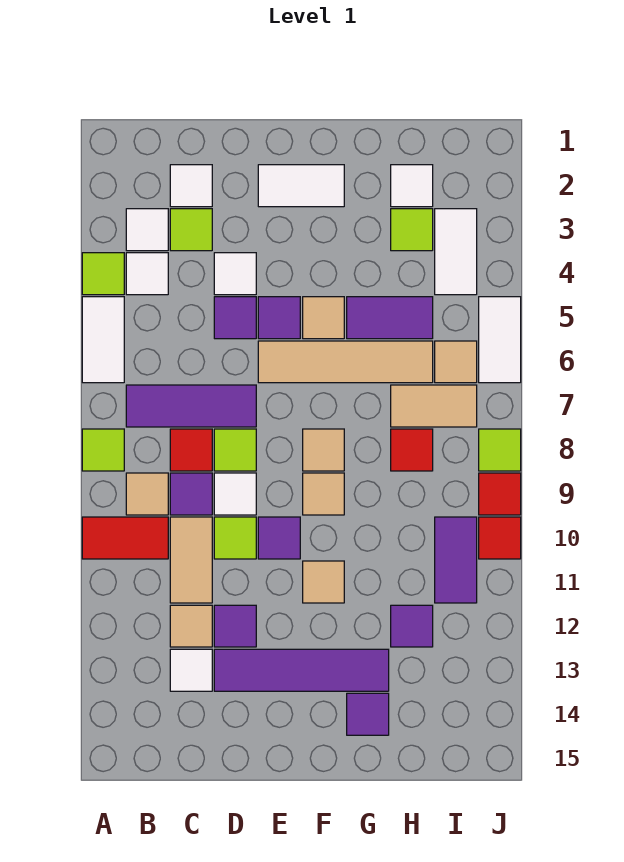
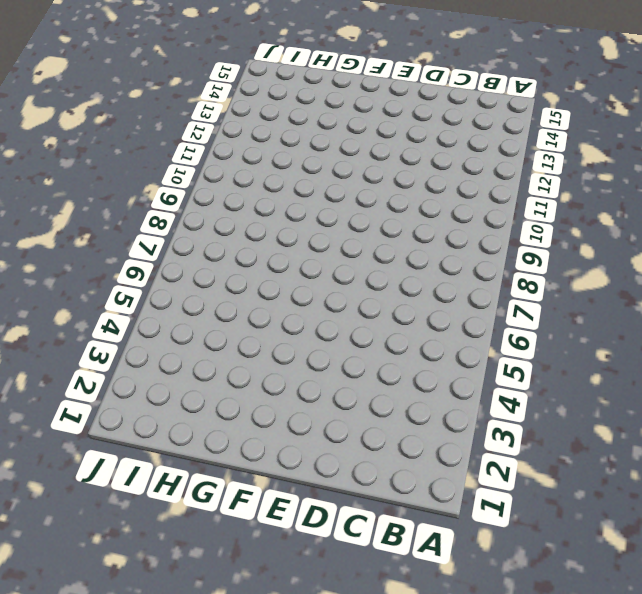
none -> lime 1x1 tile [82,253,124,295]
none -> white 1x2 tile [82,297,124,383]
none -> lime 1x1 tile [82,429,124,471]
none -> red 1x2 tile [82,517,168,559]

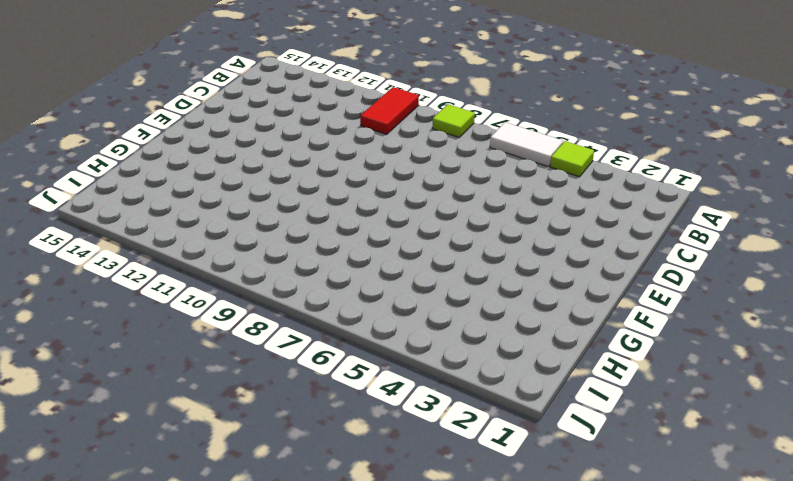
none -> white 1x1 tile [126,209,168,251]
none -> white 1x1 tile [126,253,168,295]
none -> purple 1x3 tile [126,385,256,427]
none -> tan 1x1 tile [126,473,168,515]

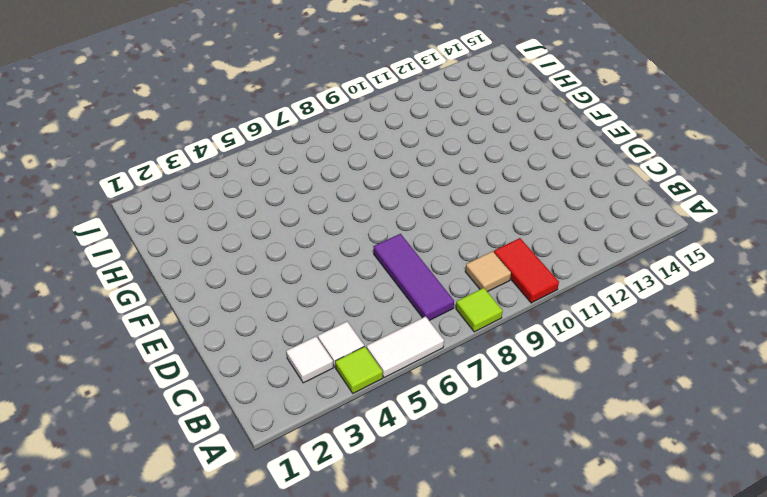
none -> white 1x1 tile [170,165,212,207]
none -> lime 1x1 tile [170,209,212,251]
none -> red 1x1 tile [170,429,212,471]
none -> purple 1x1 tile [170,473,212,515]

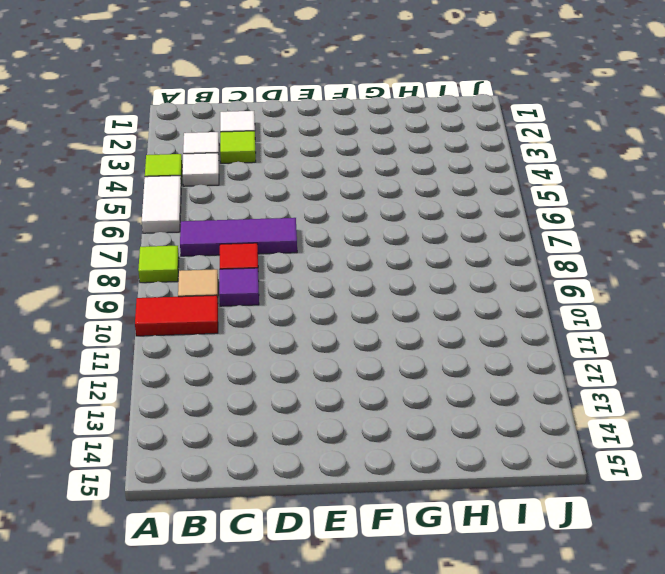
none -> tan 1x2 tile [170,517,212,603]
none -> tan 1x1 tile [170,605,212,647]
none -> white 1x1 tile [170,649,212,691]
none -> white 1x1 tile [214,253,256,295]

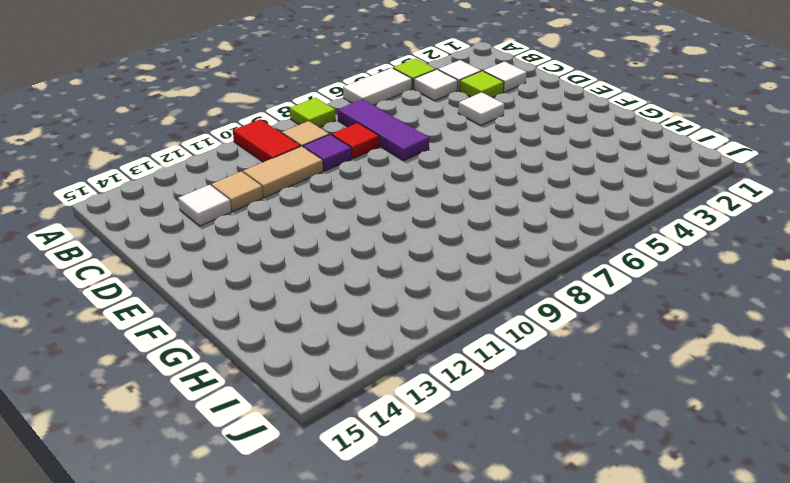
none -> purple 1x1 tile [214,297,256,339]
none -> lime 1x1 tile [214,429,256,471]
none -> white 1x1 tile [214,473,256,515]
none -> lime 1x1 tile [214,517,256,559]

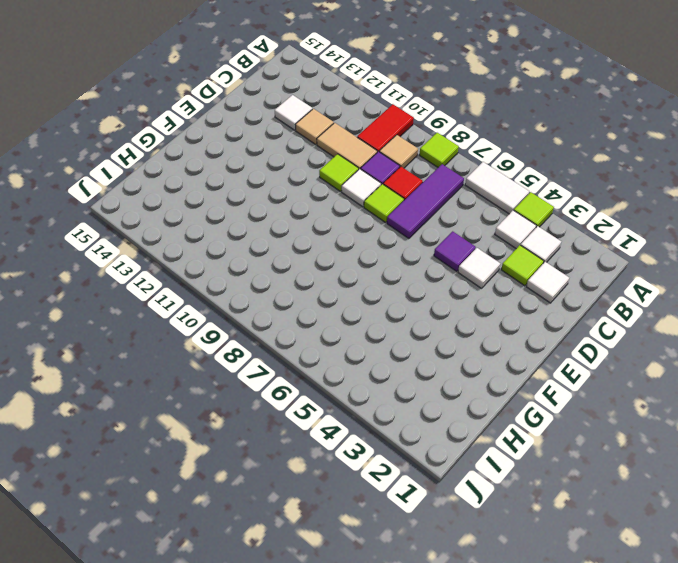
none -> purple 1x1 tile [214,605,256,647]
none -> purple 1x4 tile [214,649,389,691]
none -> white 1x2 tile [258,165,344,207]
none -> purple 1x1 tile [258,297,300,339]

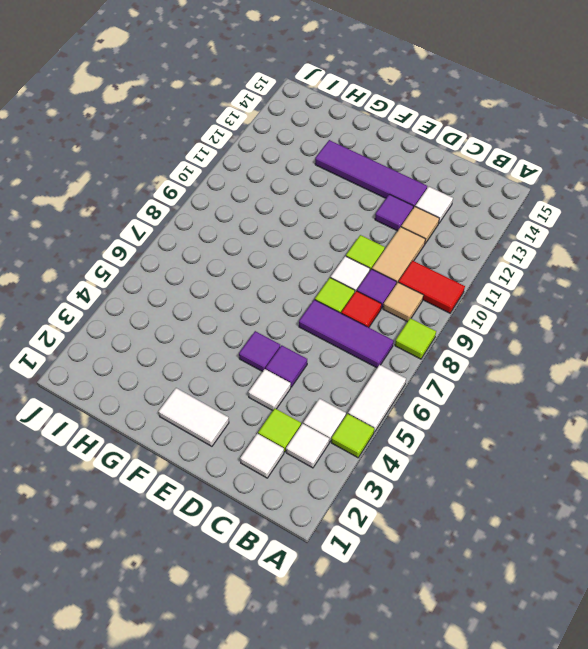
none -> tan 1x4 tile [258,341,433,383]
none -> purple 1x1 tile [258,517,300,559]
none -> tan 1x1 tile [303,297,344,339]
none -> tan 1x1 tile [303,429,344,471]

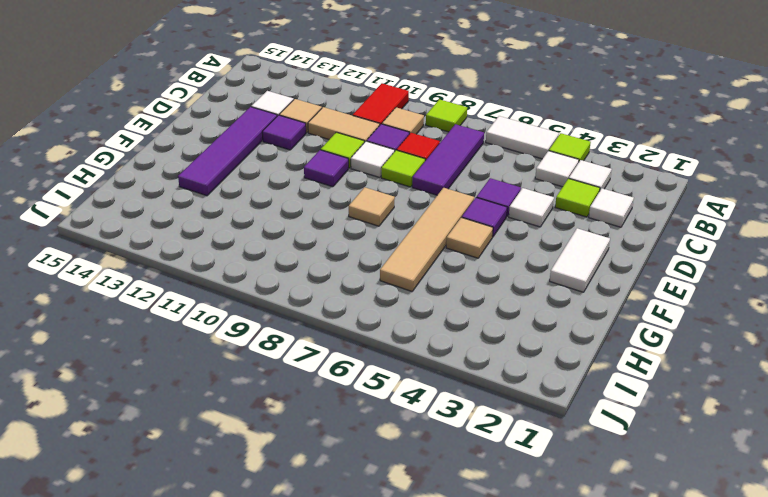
none -> tan 1x1 tile [303,473,344,515]
none -> tan 1x1 tile [303,561,344,603]
none -> purple 1x2 tile [347,297,433,339]
none -> purple 1x1 tile [347,693,389,735]

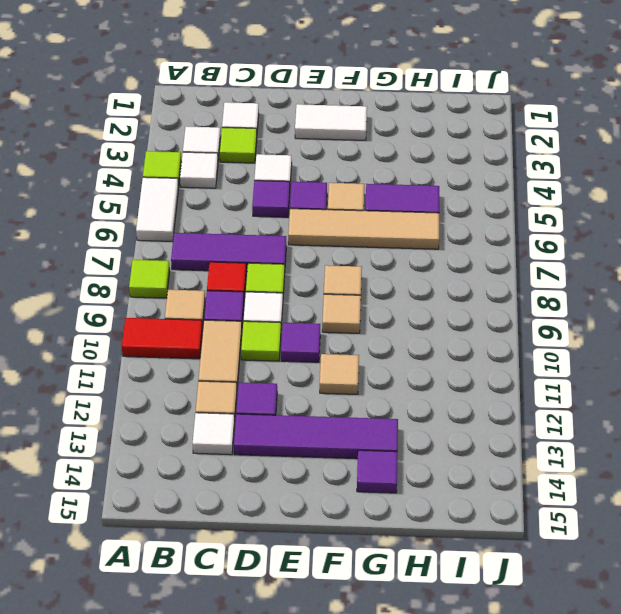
none -> white 1x1 tile [391,165,433,207]
none -> lime 1x1 tile [391,209,433,251]
none -> tan 1x2 tile [391,385,477,427]
none -> red 1x1 tile [391,429,433,471]

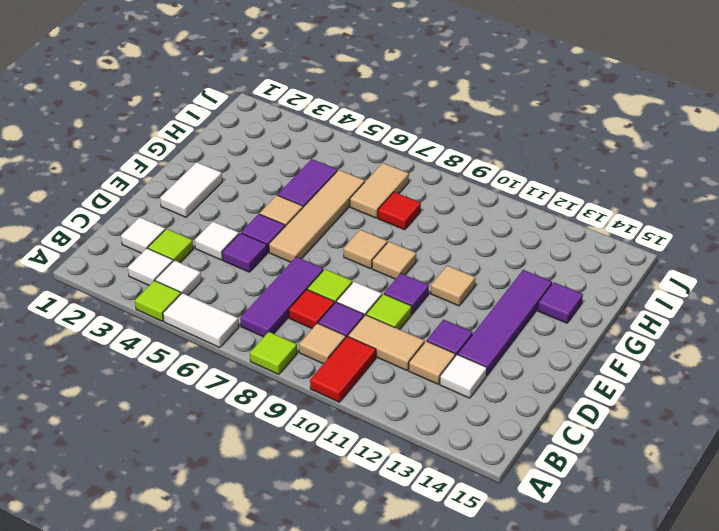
none -> white 1x1 tile [391,165,433,207]
none -> lime 1x1 tile [391,209,433,251]
none -> purple 1x1 tile [391,605,433,647]
none -> white 1x2 tile [435,209,477,295]

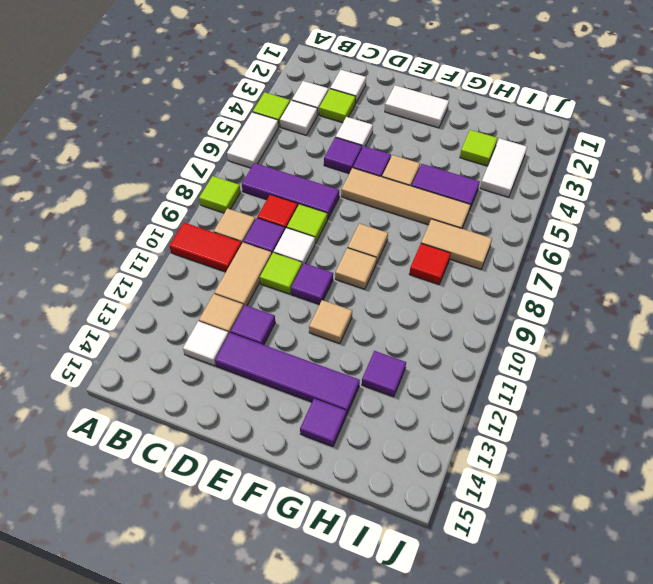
none -> white 1x1 tile [391,165,433,207]
none -> tan 1x1 tile [435,341,477,383]
none -> purple 1x2 tile [435,517,477,603]
none -> white 1x2 tile [479,297,521,383]

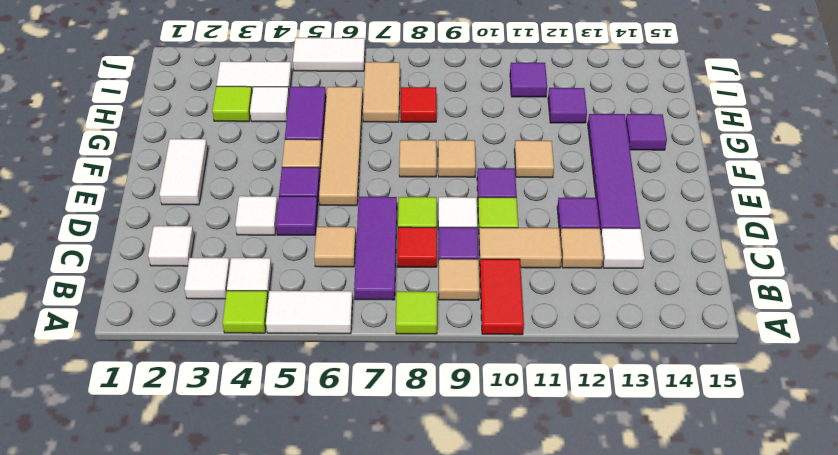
tan 1x1 tile [314,227,356,267] -> tan 1x1 tile moved to [435,341,477,383]
white 1x1 tile [250,87,289,122] -> white 1x1 tile moved to [391,165,433,207]
purple 1x1 tile [510,63,547,97] -> purple 1x2 tile [435,517,477,603]
none -> lime 1x1 tile [170,209,212,251]
none -> lime 1x1 tile [479,429,521,471]
none -> red 1x1 tile [479,473,521,515]
none -> red 1x1 tile [479,517,521,559]

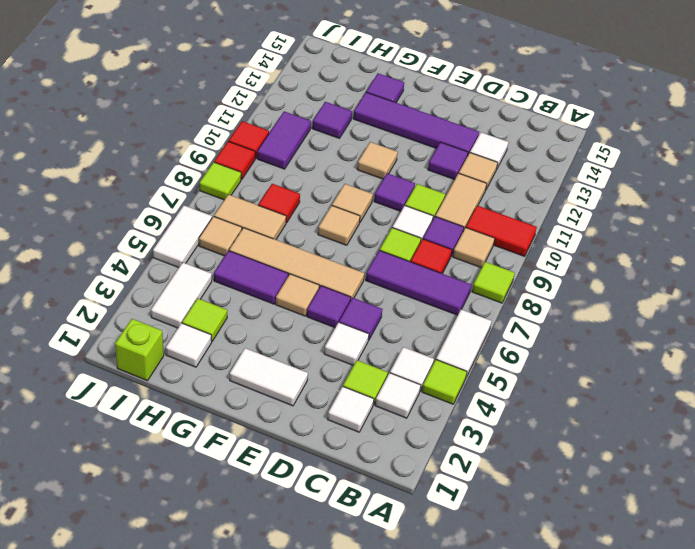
lime 1x1 brick [115,319,164,381] -> none

